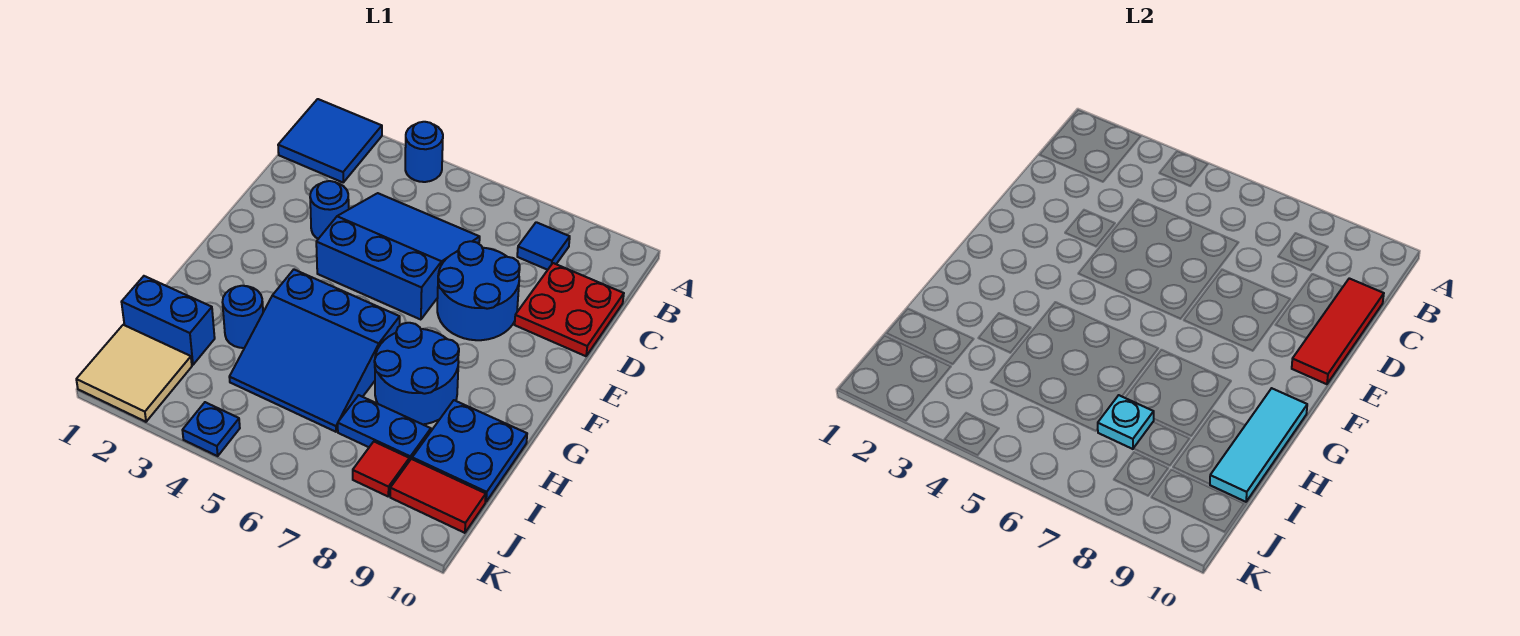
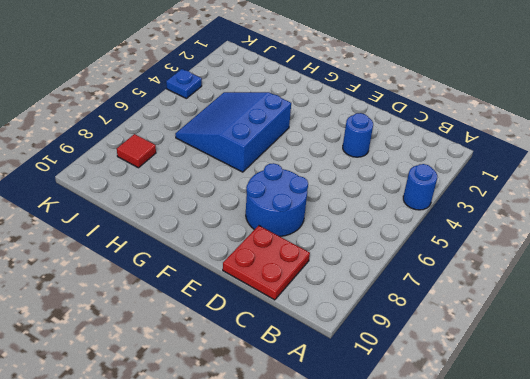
none -> blue 2x2 tile [278,99,382,182]
none -> blue 1x1 tile [517,222,570,270]
none -> blue 3x3 slope [316,193,480,320]

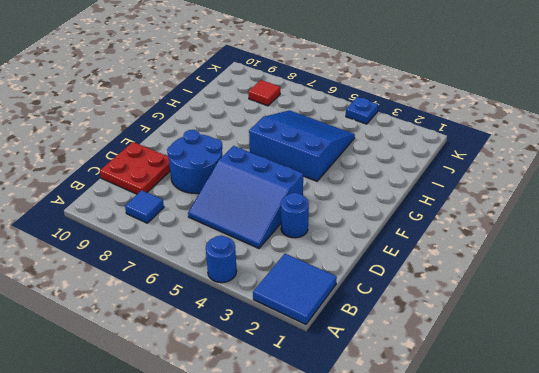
none -> blue 2x2 round brick [374,323,459,424]
none -> blue 1x1 round brick [222,286,263,348]
none -> blue 2x2 plate [412,400,527,502]

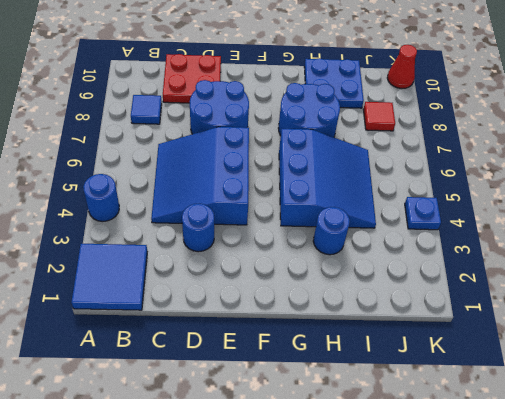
red 1x1 cone [387,45,417,88] -> none
none -> blue 1x2 brick [122,276,215,365]
none -> blue 1x2 plate [338,395,431,461]
none -> tan 2x2 tile [76,325,192,422]

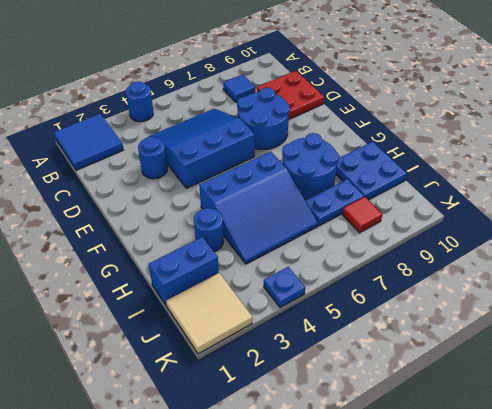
none -> red 1x2 tile [390,459,486,533]
none -> red 1x3 tile [1292,278,1384,384]
none -> cyan 1x3 tile [1210,388,1307,502]

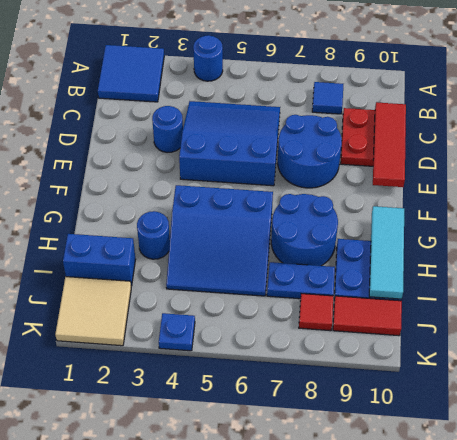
none -> cyan 1x1 plate [1098,395,1154,449]

